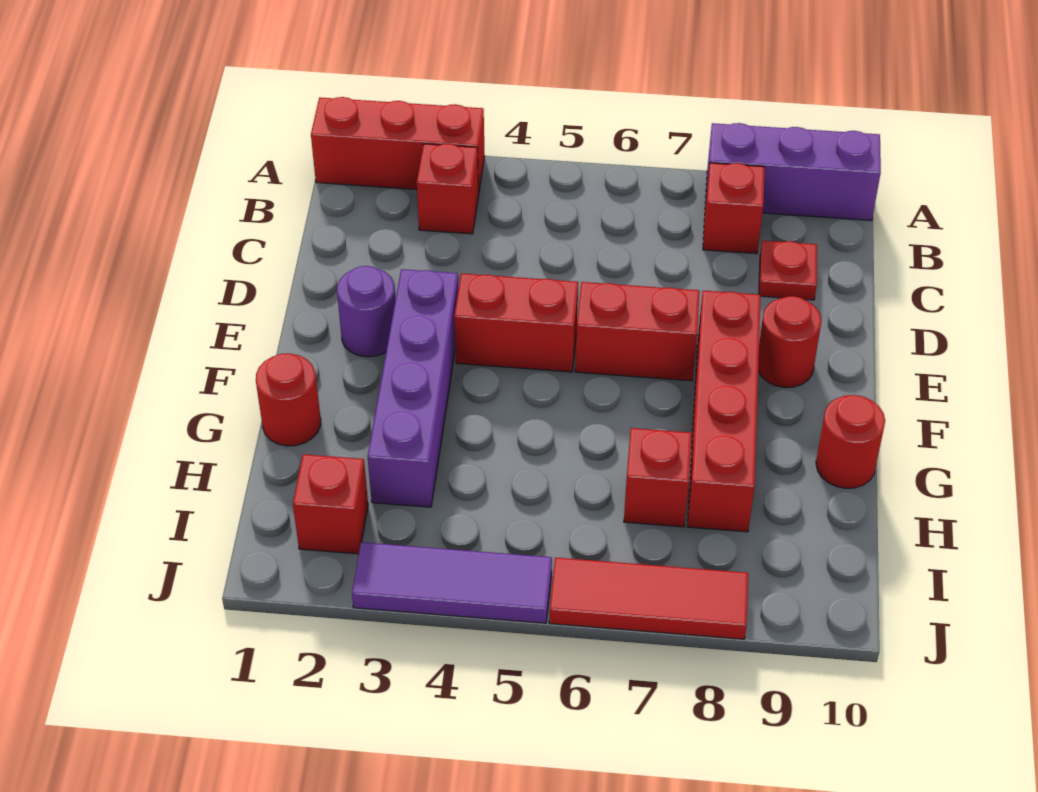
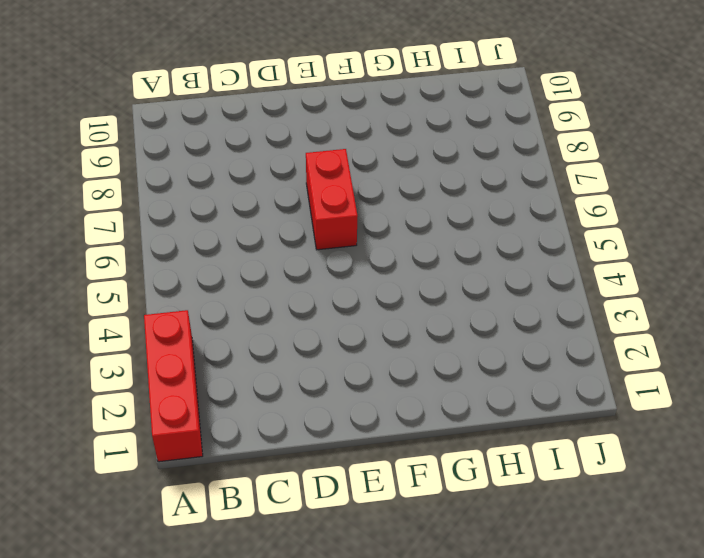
none -> purple 1x3 brick [705,123,881,220]
none -> red 1x1 brick [417,144,479,234]
none -> red 1x1 brick [703,163,765,254]

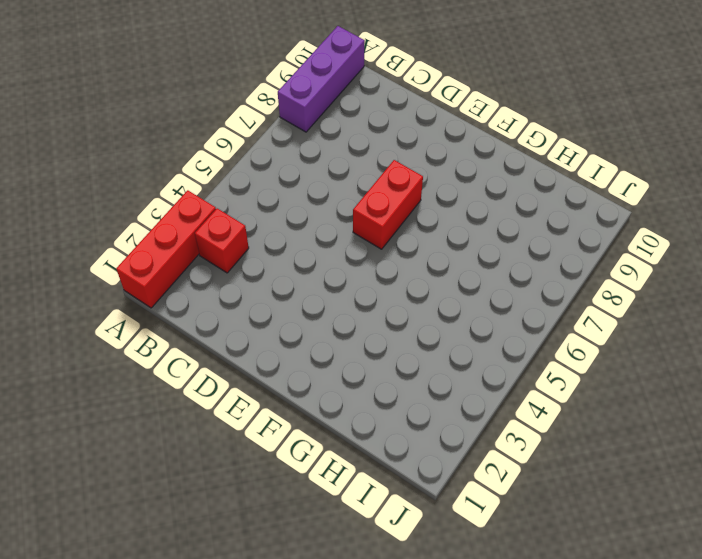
none -> red 1x1 brick [703,163,765,254]
none -> red 1x1 plate [759,241,817,300]
none -> purple 1x1 round brick [337,266,395,357]

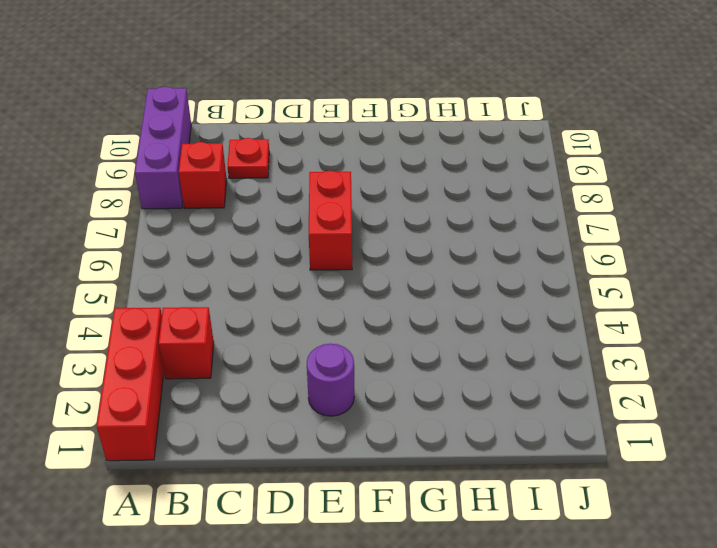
none -> purple 1x4 brick [368,269,459,507]
none -> red 1x2 brick [454,273,578,372]
none -> red 1x4 brick [687,291,761,532]

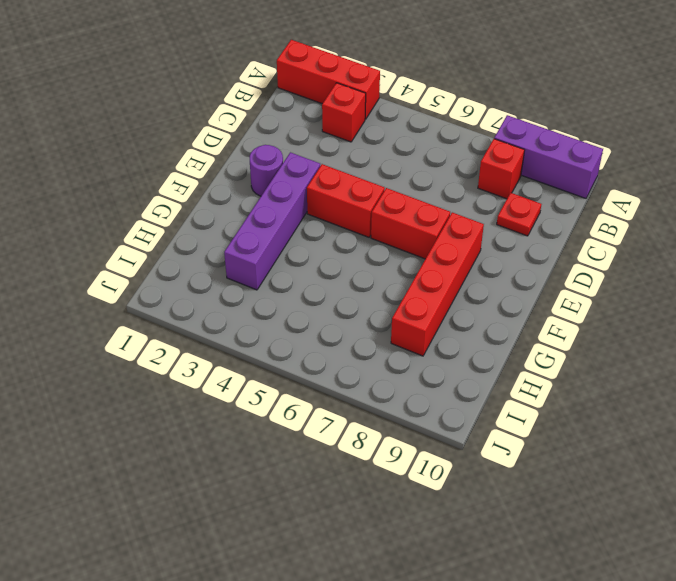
none -> red 1x1 round brick [758,296,822,388]
none -> red 1x1 round brick [256,353,321,446]
none -> red 1x1 round brick [816,395,885,488]

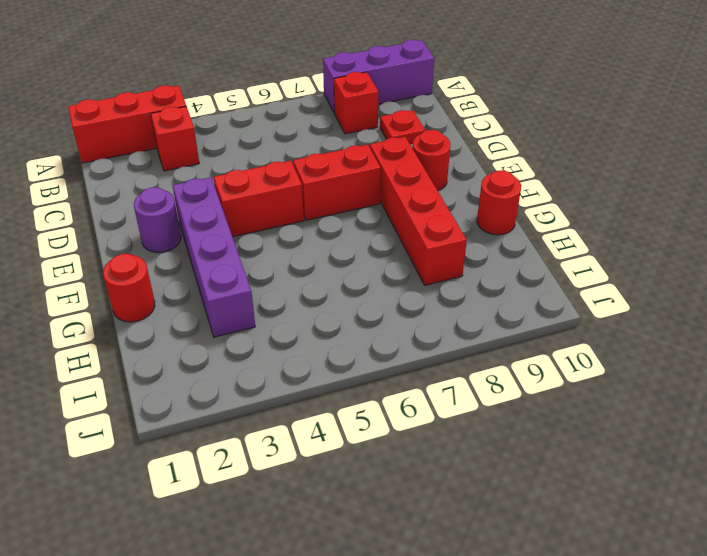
none -> red 1x1 brick [624,428,692,527]
none -> red 1x1 brick [293,454,368,554]
none -> purple 1x3 tile [352,542,552,623]

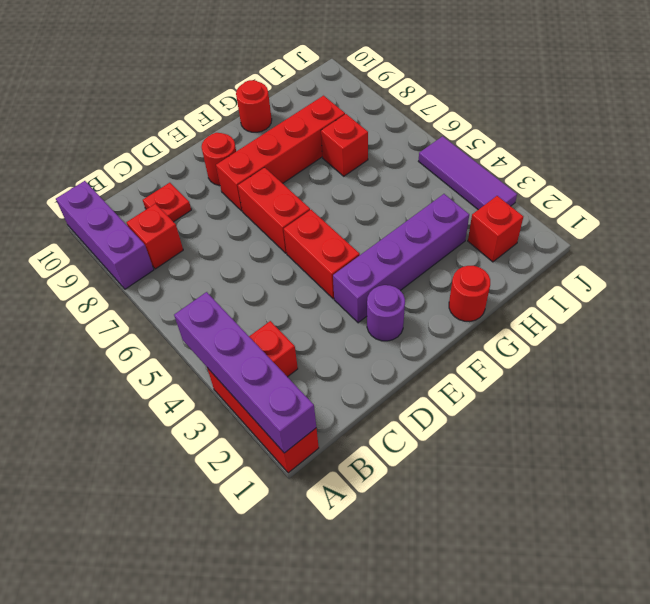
purple 1x4 brick [174,292,316,453] -> none
none -> red 1x3 tile [549,558,748,639]

